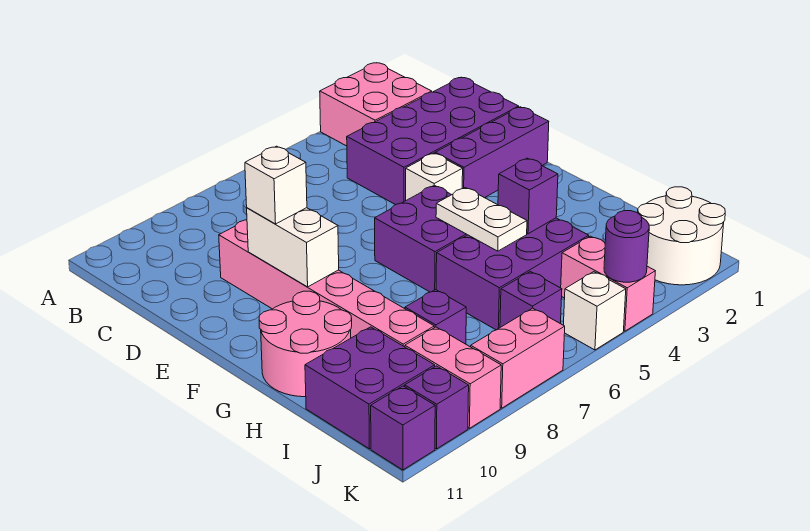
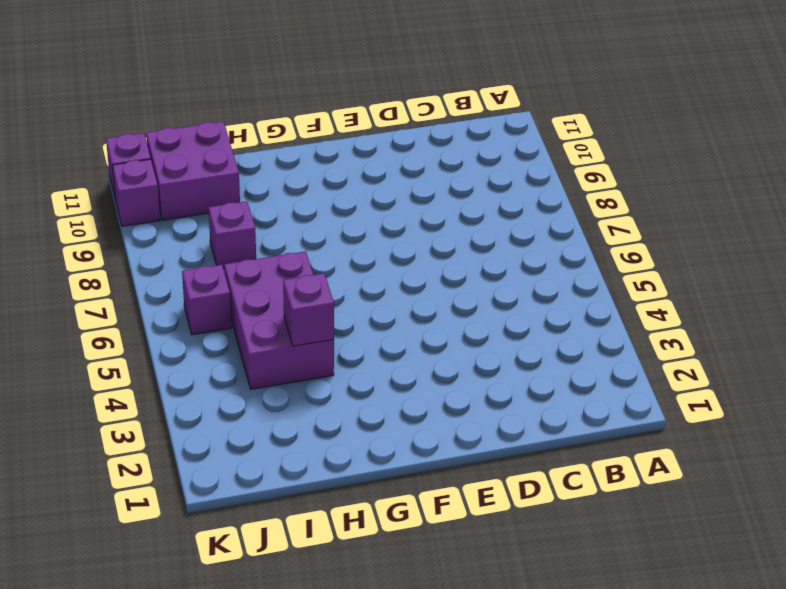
none -> pink 2x2 brick [320,63,432,146]
none -> purple 2x4 brick [347,77,519,205]
none -> pink 1x6 brick [219,220,434,347]

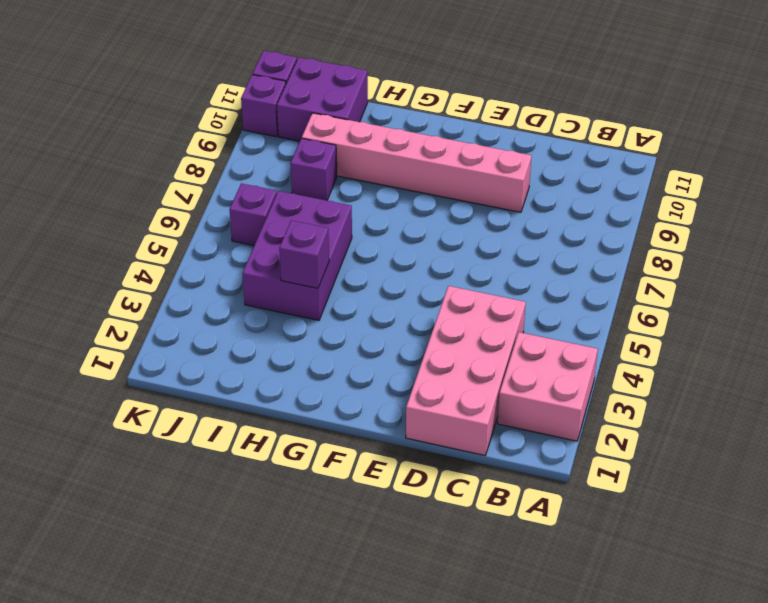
pink 2x4 brick [406,286,526,455] -> purple 2x4 brick [347,77,519,205]
none -> purple 1x3 brick [435,107,549,198]
none -> white 1x1 brick [406,153,463,200]
none -> purple 2x2 brick [375,185,467,292]

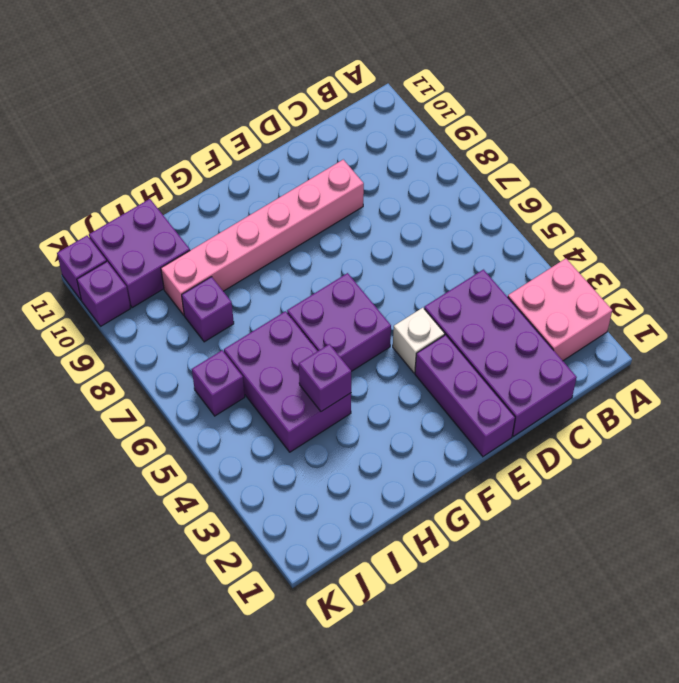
none -> pink 2x2 round brick [259,291,352,397]
none -> white 2x2 round brick [638,187,725,285]
none -> pink 1x2 brick [561,236,655,331]

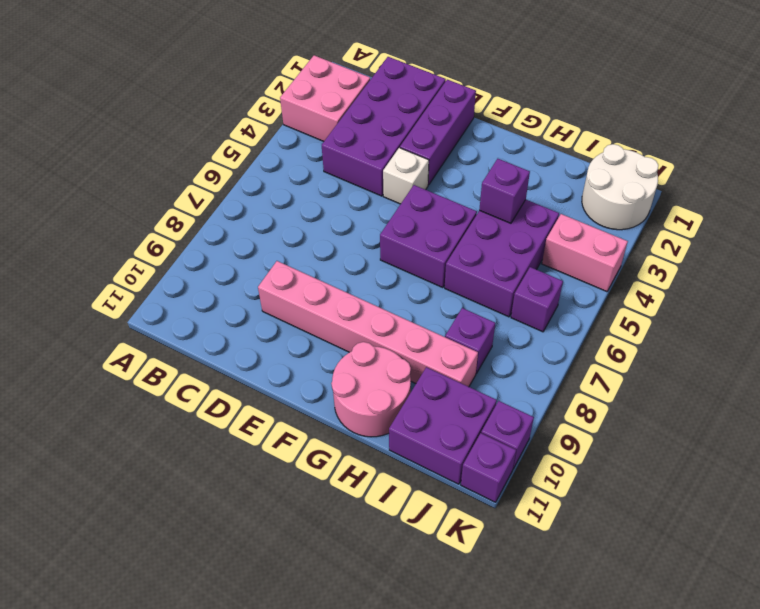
none -> pink 1x2 brick [405,327,501,428]
none -> white 1x1 brick [564,272,626,350]
none -> pink 1x2 brick [471,308,565,408]

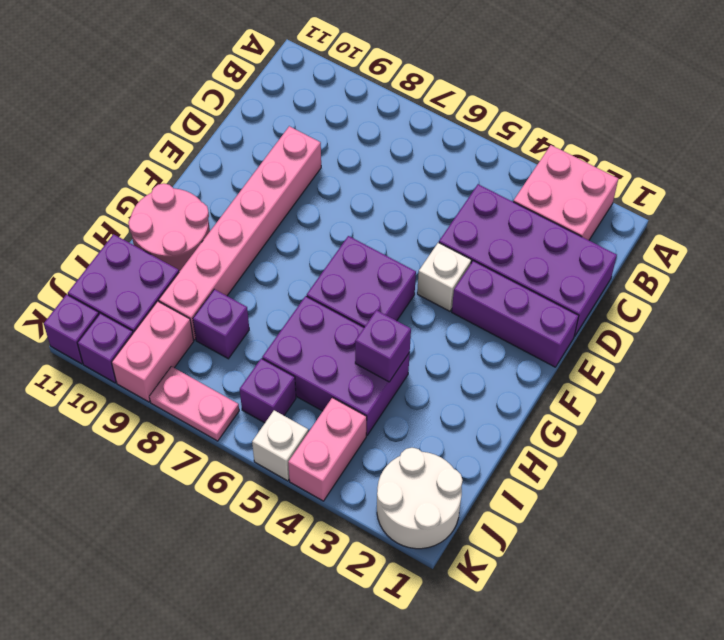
pink 1x2 plate [149,366,239,441] -> pink 1x2 brick [471,308,565,408]
none -> white 1x2 brick [247,208,339,287]
none -> white 1x2 plate [436,188,527,251]
none -> purple 1x1 round brick [604,211,649,282]

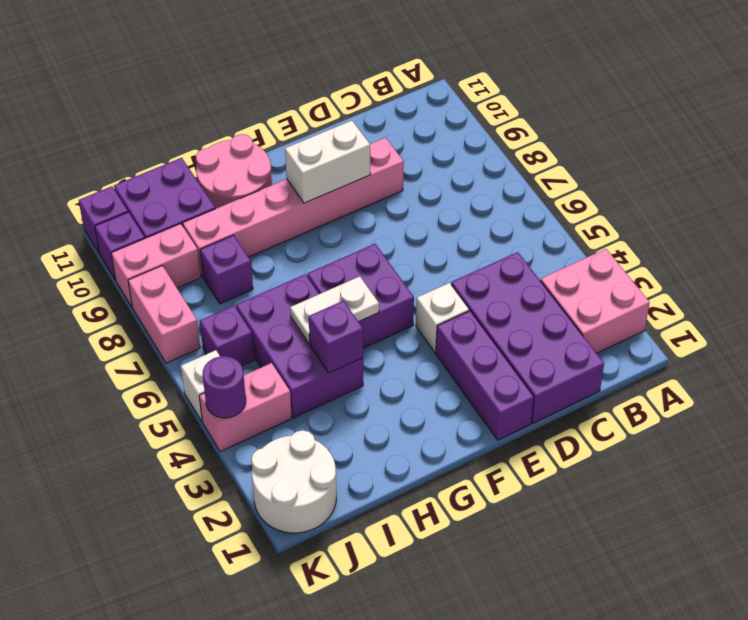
none -> white 1x1 brick [245,146,307,224]

